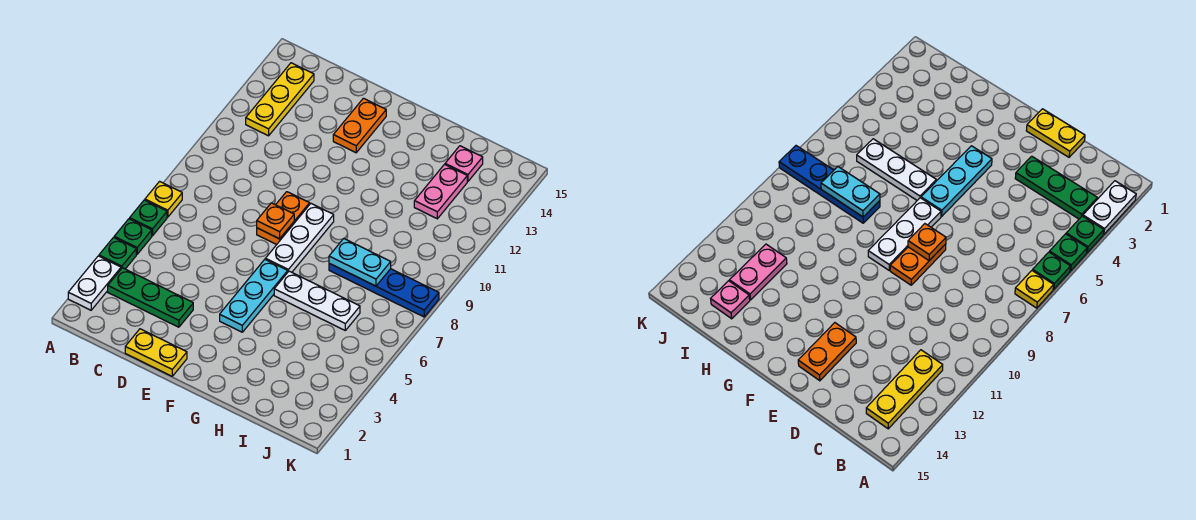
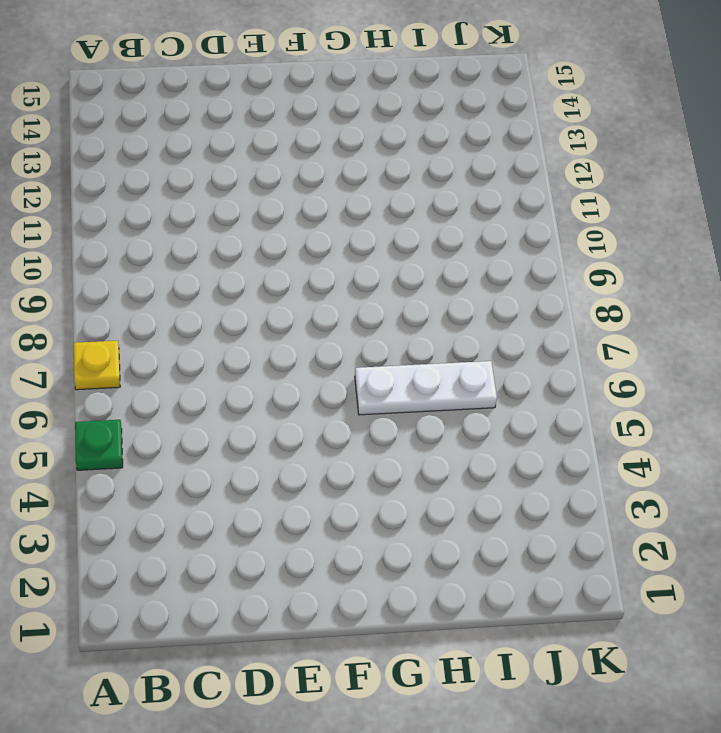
none -> white 1x2 plate [68,256,121,310]
none -> green 1x1 plate [99,237,136,269]
none -> green 1x1 plate [130,200,167,236]

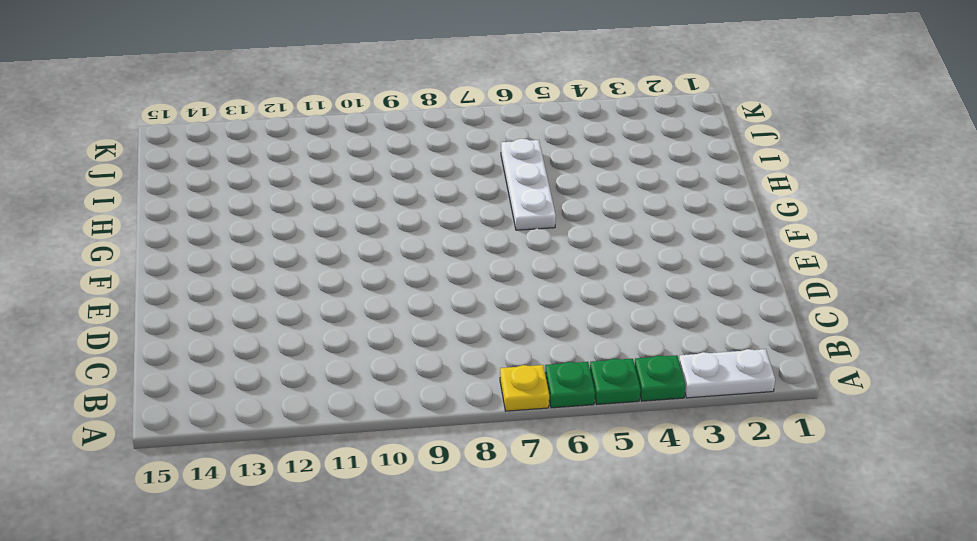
none -> green 1x3 plate [108,268,193,327]
none -> yellow 1x3 plate [246,63,314,136]
none -> yellow 1x2 plate [125,329,187,376]

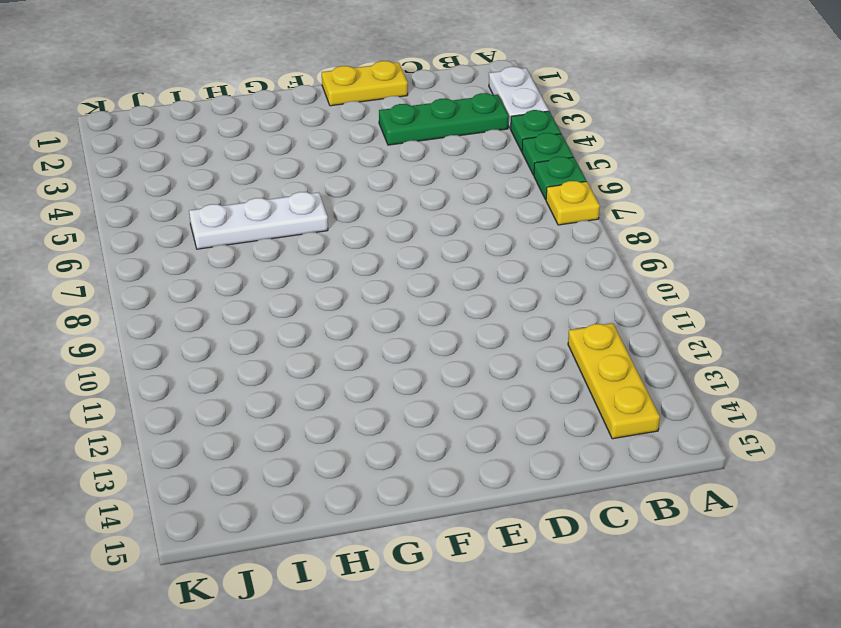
none -> orange 1x2 plate [257,192,310,245]
none -> orange 1x2 plate [333,98,386,153]
none -> cyan 1x3 plate [220,260,288,332]

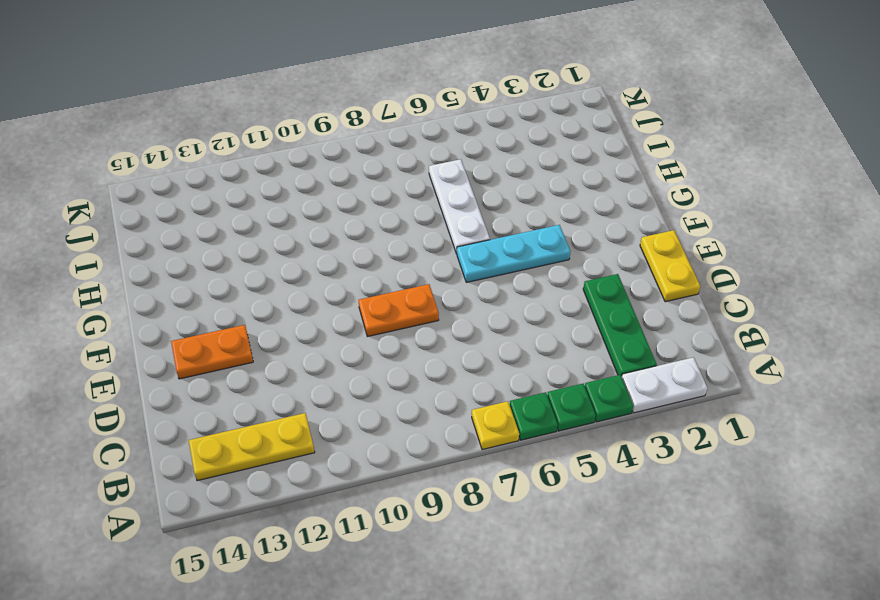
none -> white 1x3 plate [265,204,334,272]
none -> blue 1x4 plate [329,264,439,317]
none -> pink 1x2 plate [414,164,467,219]

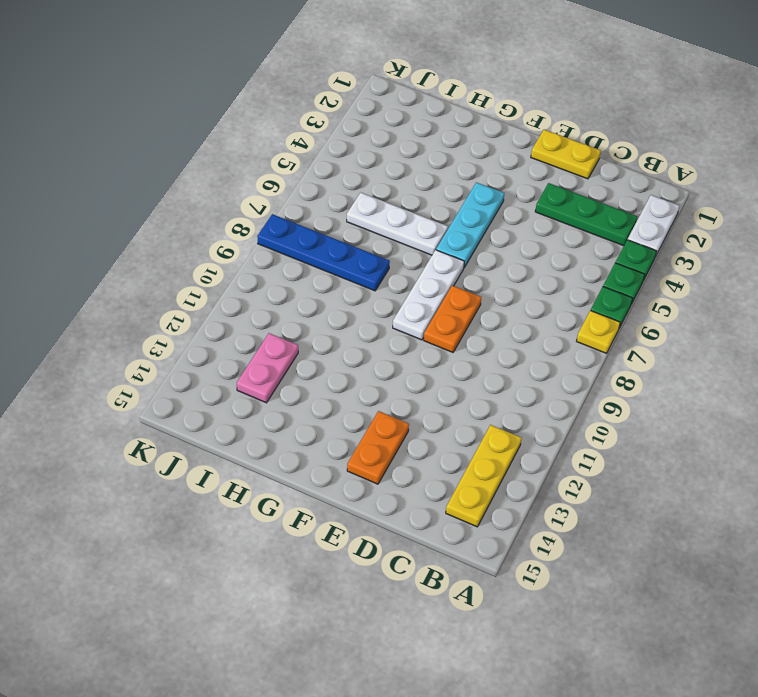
none -> pink 1x1 plate [445,146,483,181]
none -> orange 1x1 plate [257,203,294,239]
none -> cyan 1x2 plate [329,239,391,286]

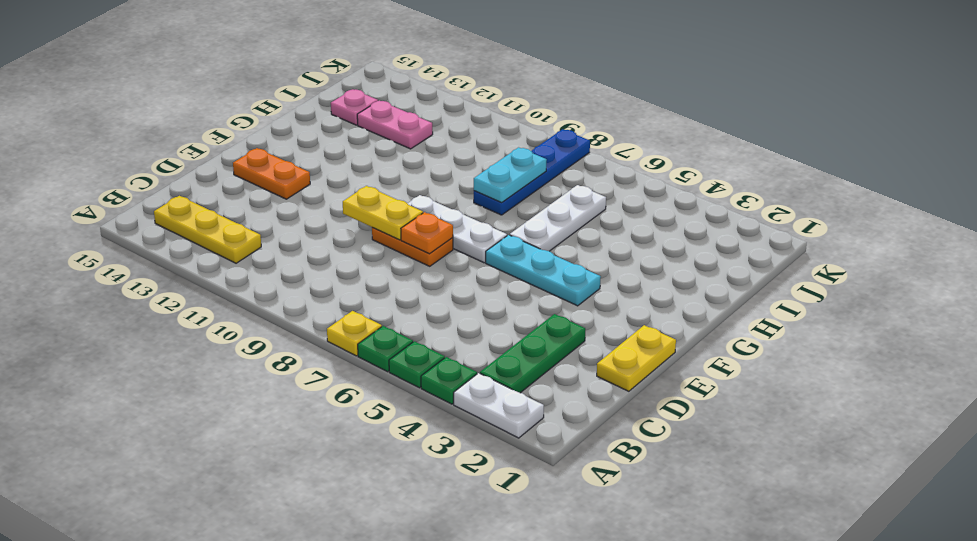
yellow 1x2 plate [343,186,423,240] -> none

